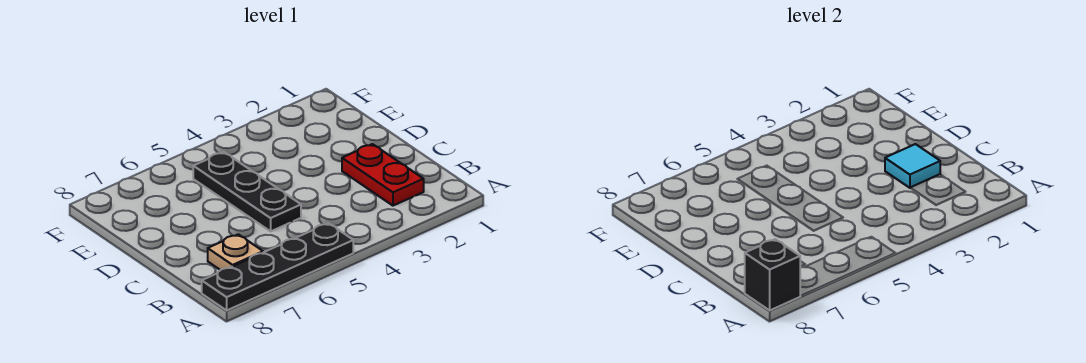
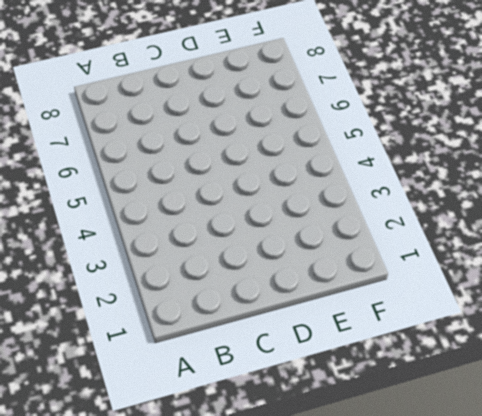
none -> black 1x4 plate [202,223,353,310]
none -> red 1x2 plate [342,144,424,206]

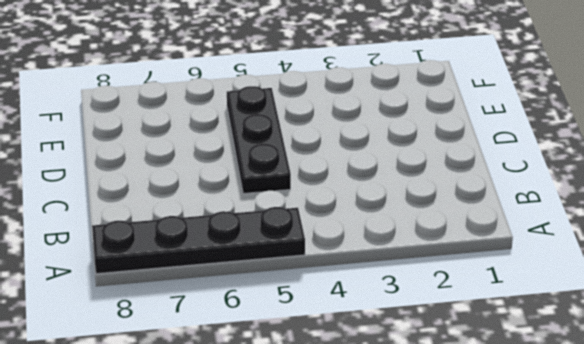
none -> red 1x2 plate [342,144,424,206]
none -> tan 1x1 plate [208,234,263,270]

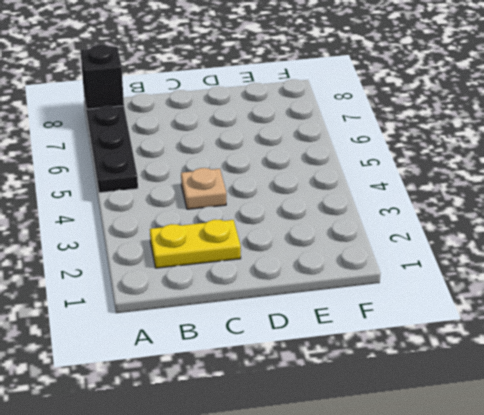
yellow 1x2 plate [150,220,241,268] -> red 1x2 plate [342,144,424,206]
tan 1x1 plate [181,168,226,209] -> tan 1x1 plate moved to [208,234,263,270]
none -> black 1x3 plate [193,152,301,231]
none -> cyan 1x1 tile [885,144,940,188]

